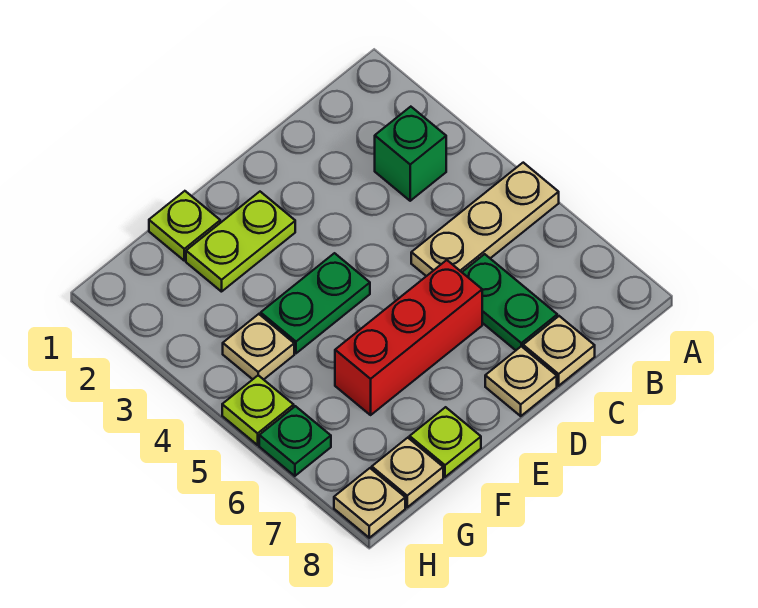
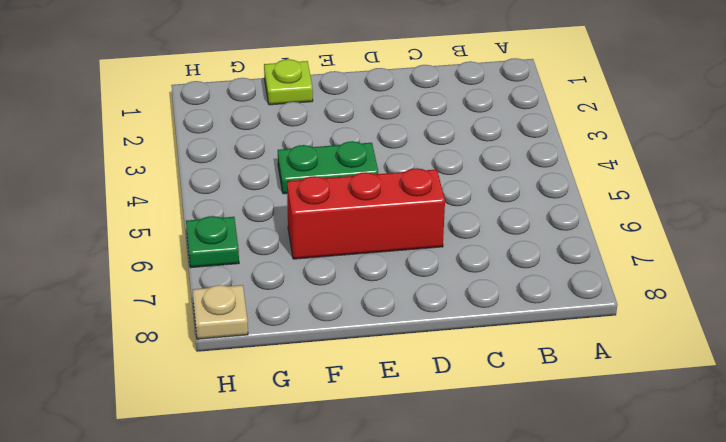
none -> tan 1x3 plate [411,163,559,276]
none -> green 1x1 brick [375,107,446,201]
none -> green 1x2 plate [462,254,557,350]

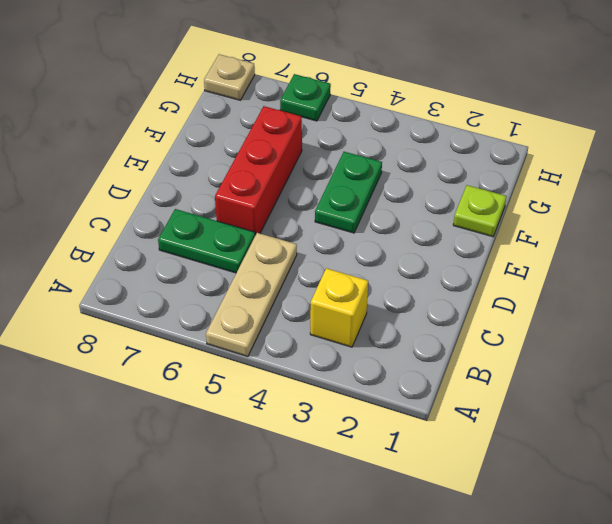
yellow 1x1 brick [310,268,368,347] -> green 1x1 brick [375,107,446,201]
none -> tan 1x1 plate [523,316,595,386]
none -> tan 1x1 plate [485,346,557,416]
none -> lime 1x2 plate [186,192,295,292]

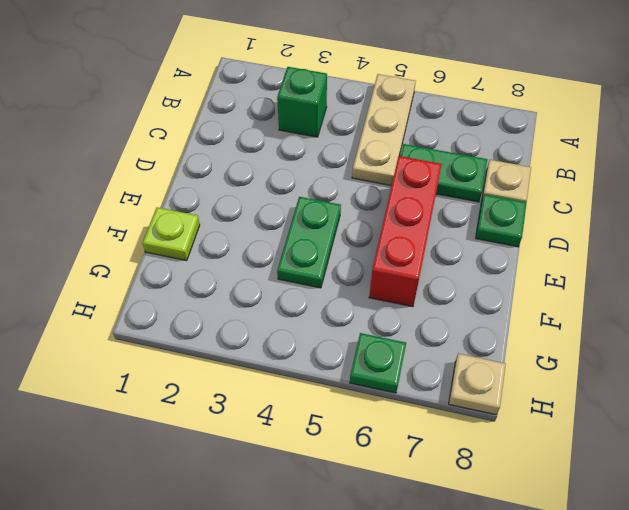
green 1x1 plate [476,194,527,247] -> tan 1x1 plate [485,346,557,416]
none -> lime 1x2 plate [186,192,295,292]
none -> lime 1x1 plate [410,407,481,477]
none -> tan 1x1 plate [223,314,294,380]

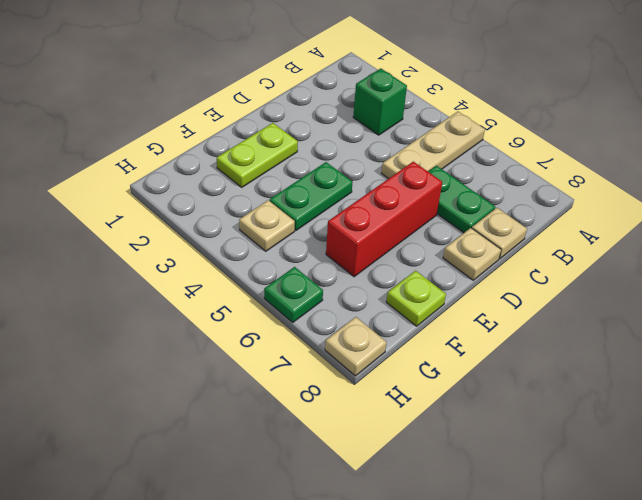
none -> lime 1x1 plate [149,191,220,261]
none -> tan 1x1 plate [372,438,443,507]
none -> lime 1x1 plate [222,375,294,445]

